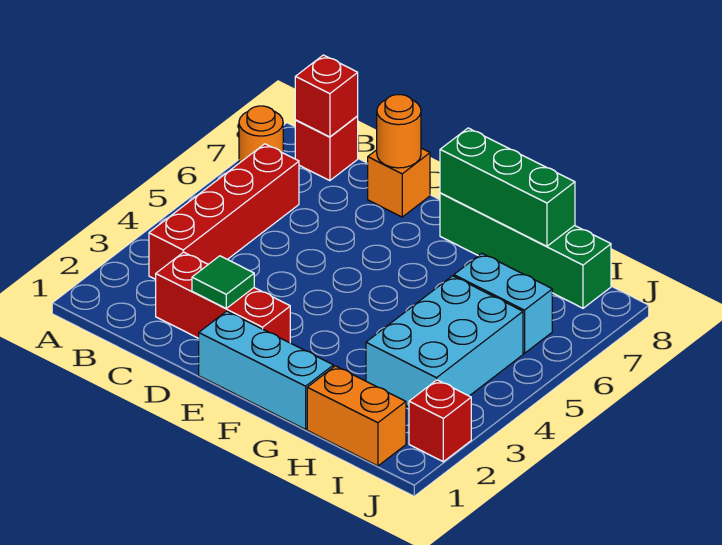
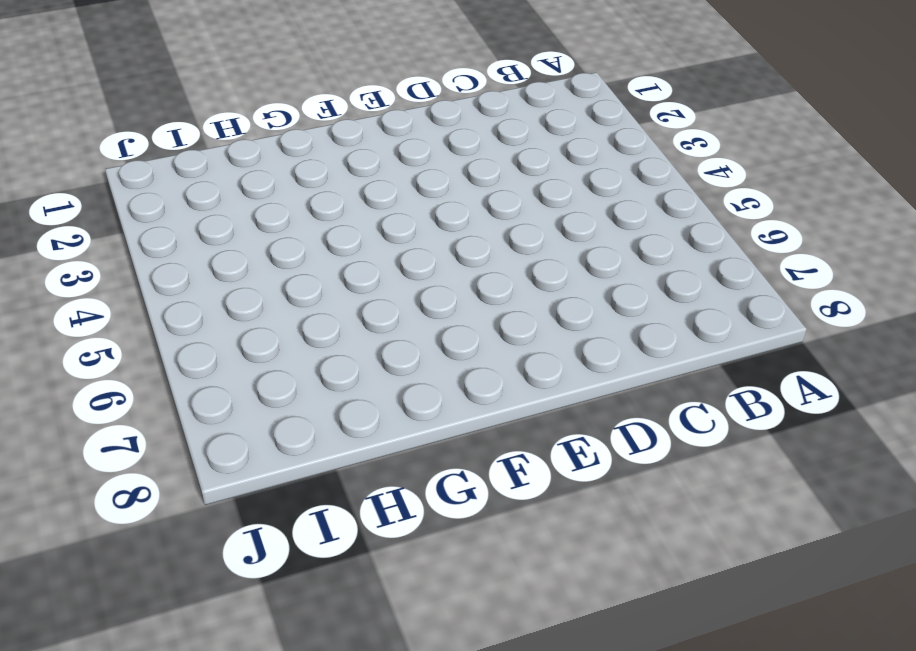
none -> orange 1x1 round brick [239,106,283,163]
none -> red 1x4 brick [149,144,299,279]
none -> red 1x1 brick [295,116,358,181]

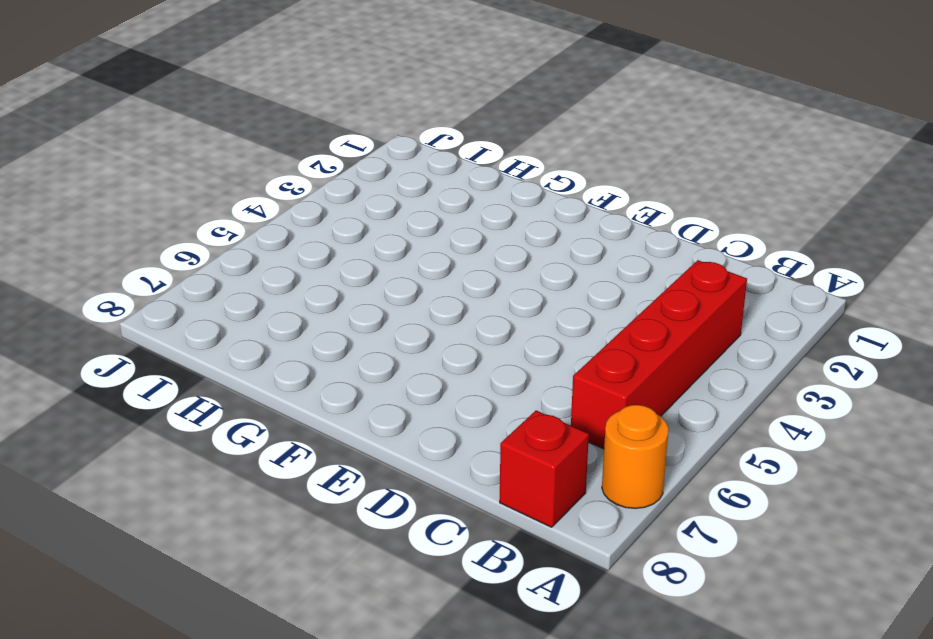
none -> red 1x3 brick [156,252,290,343]
none -> orange 1x1 brick [368,148,430,217]
none -> cyan 1x3 brick [199,311,333,429]

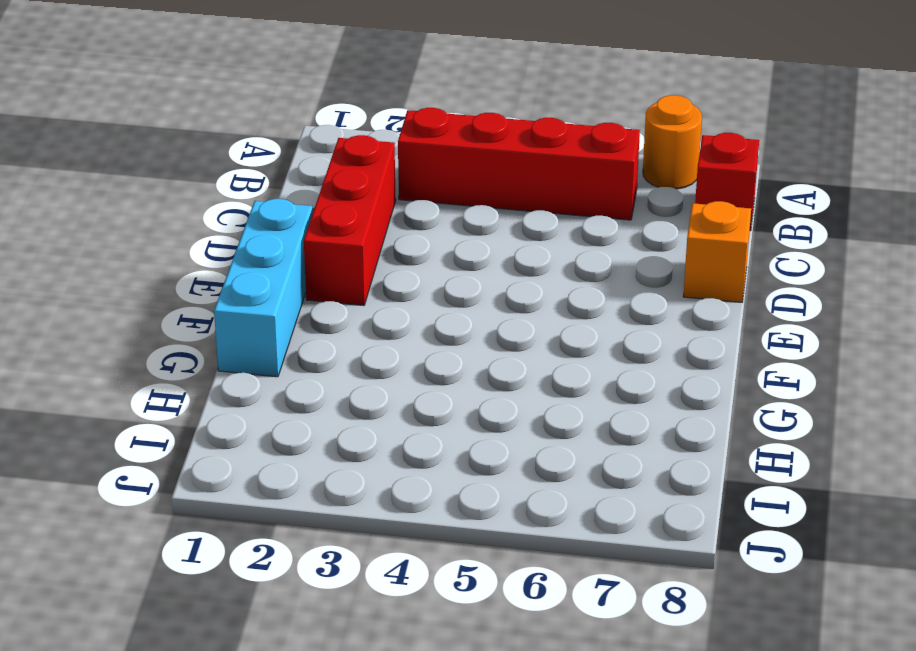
none -> green 1x4 brick [440,193,611,308]
none -> orange 1x2 brick [307,366,406,466]
none -> cyan 2x3 brick [366,276,523,407]

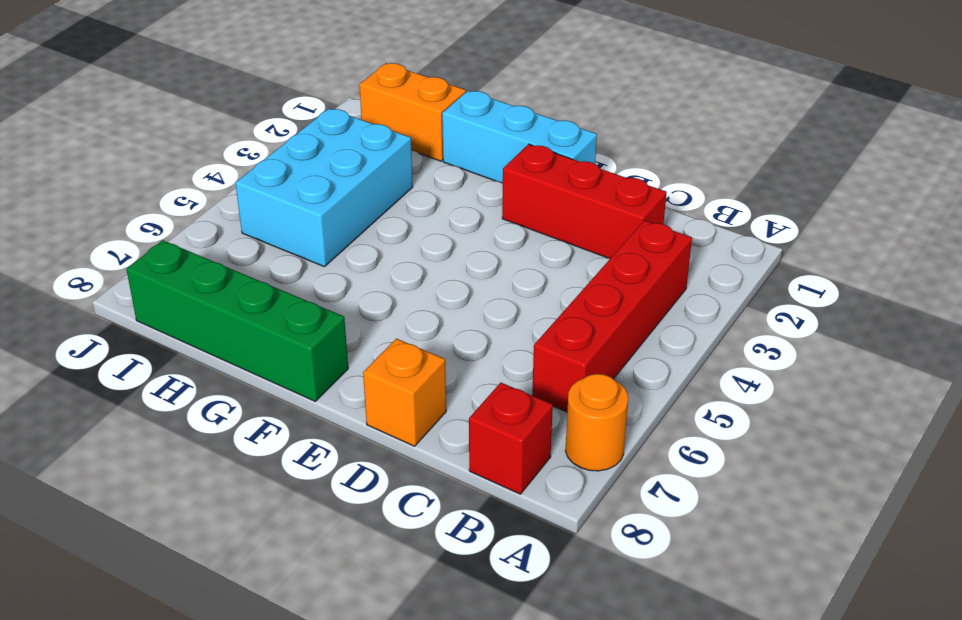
none -> cyan 1x2 brick [454,253,552,353]
none -> red 1x1 brick [409,380,471,462]
none -> red 1x1 brick [295,55,358,137]

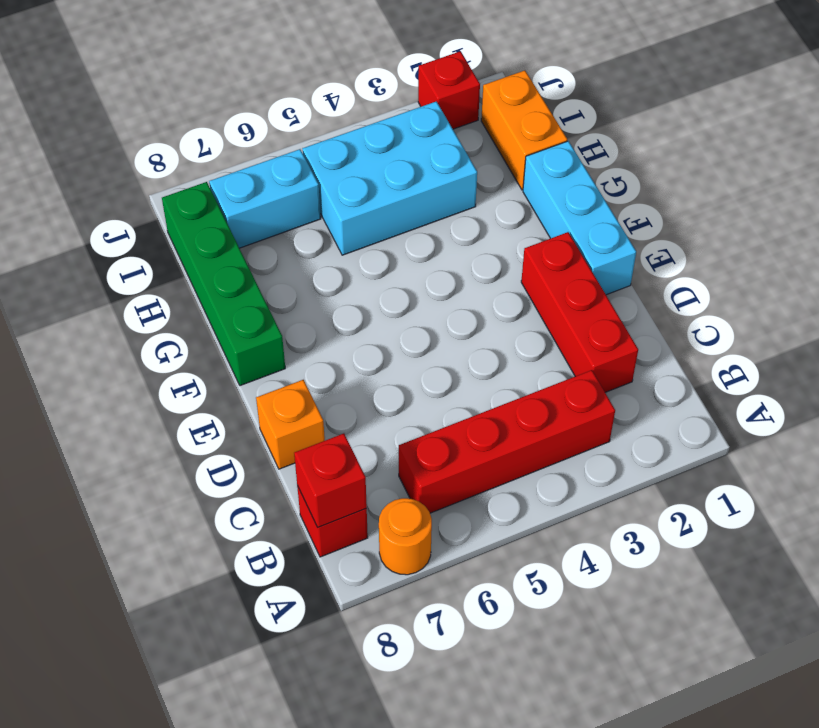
cyan 1x2 brick [209,149,321,248] -> cyan 1x2 brick turned to [454,253,552,353]
none -> green 1x1 tile [192,256,254,308]
none -> orange 1x1 round brick [377,95,421,168]
none -> green 1x3 brick [440,128,575,246]

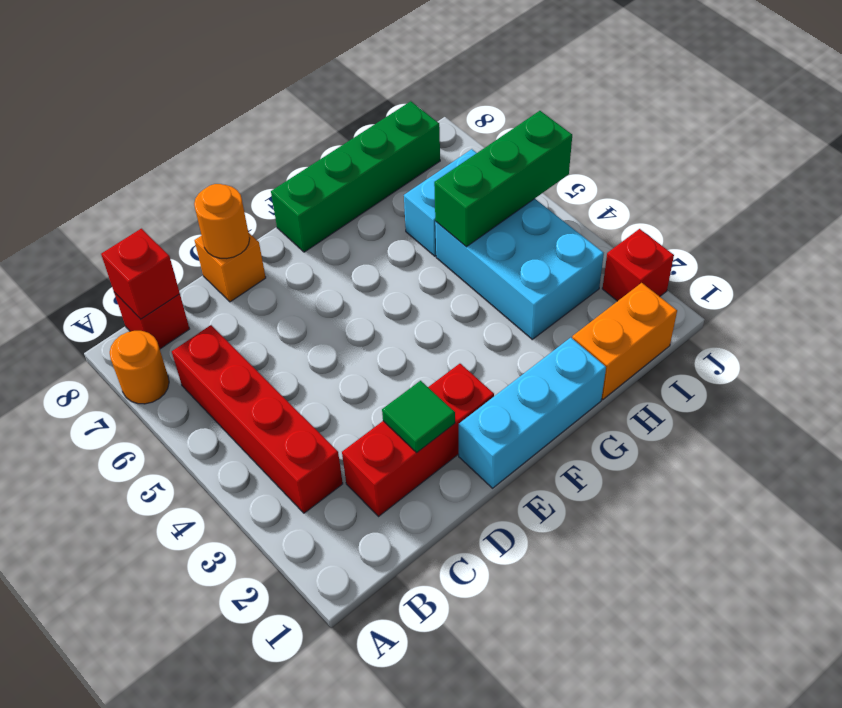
green 1x3 brick [434,111,572,247] -> green 1x3 brick moved to [440,128,575,246]

